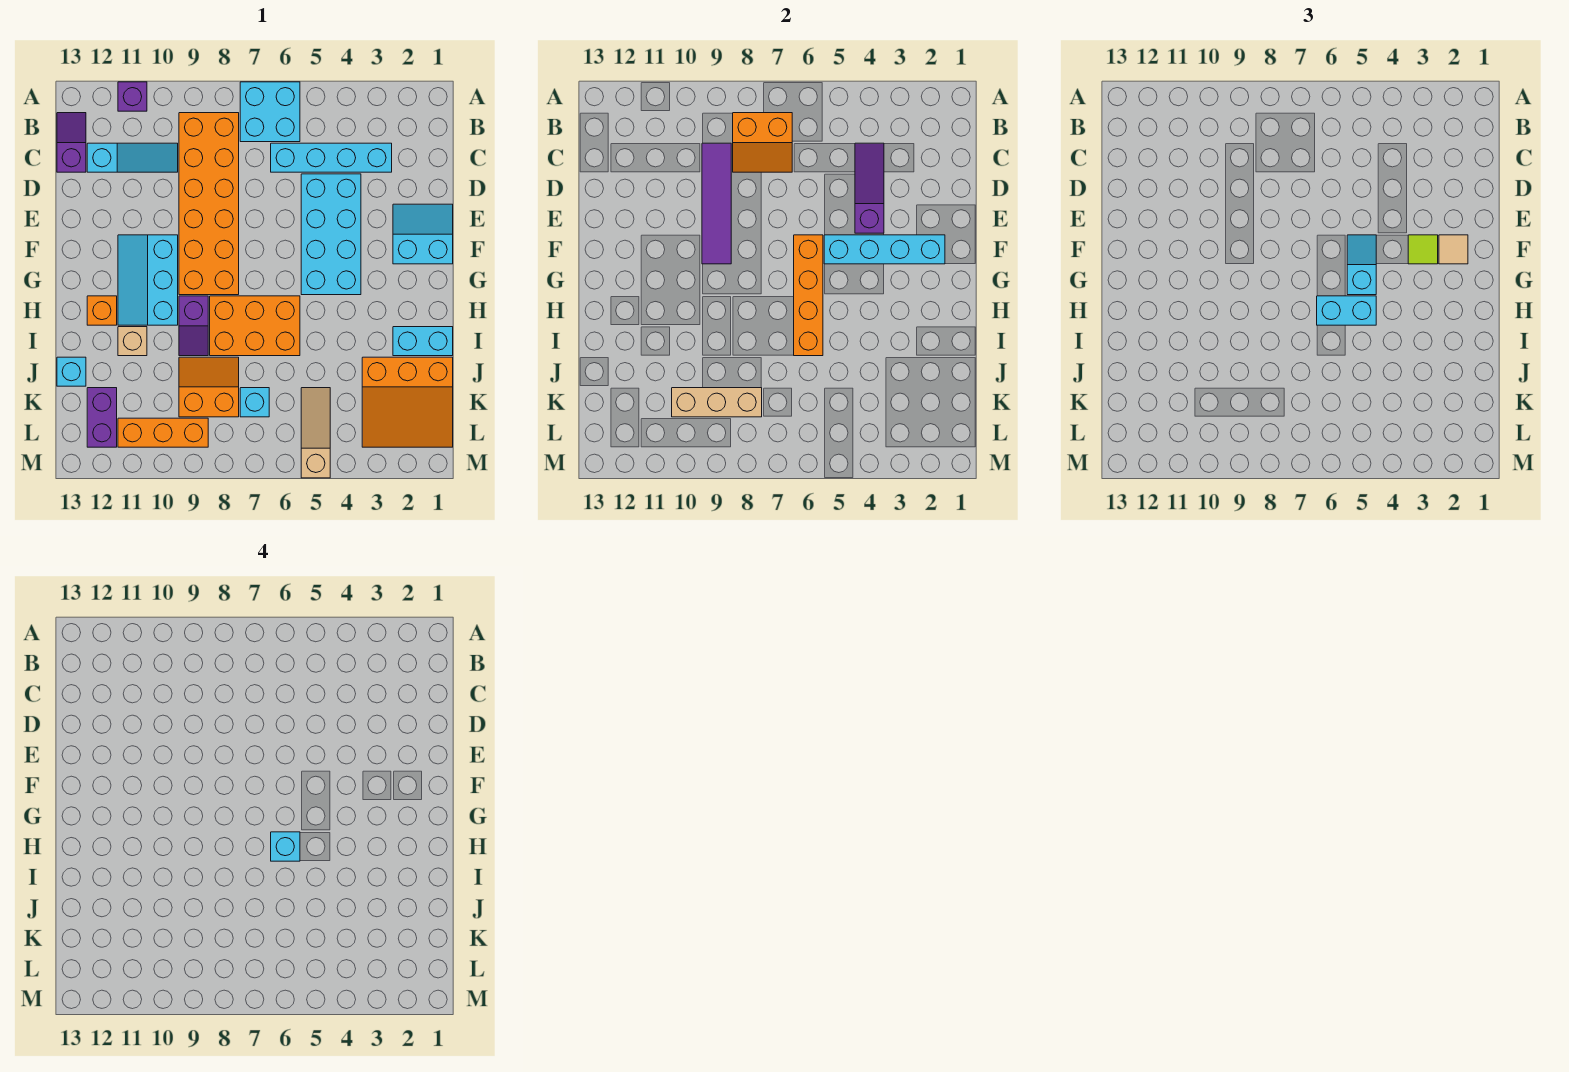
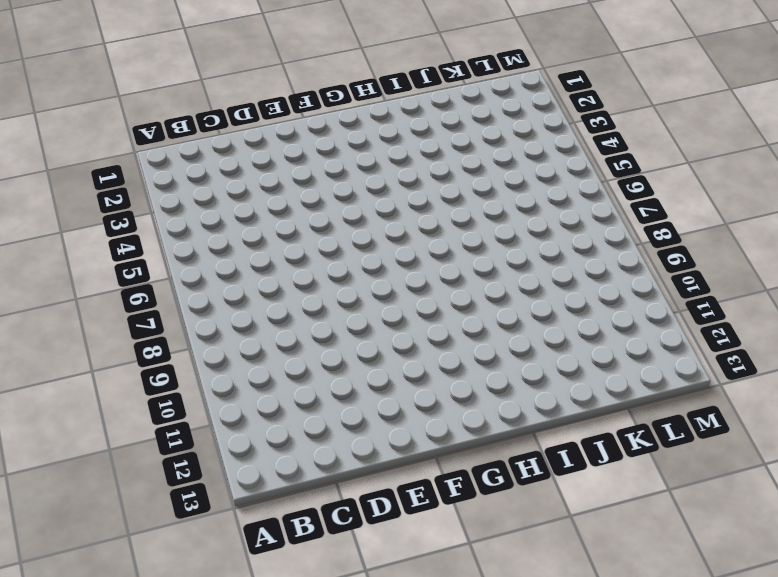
none -> cyan 2x2 brick [240,82,300,142]
none -> purple 1x1 brick [118,82,147,111]
none -> orange 2x6 brick [179,113,239,295]
none -> purple 1x2 slope [57,113,86,172]

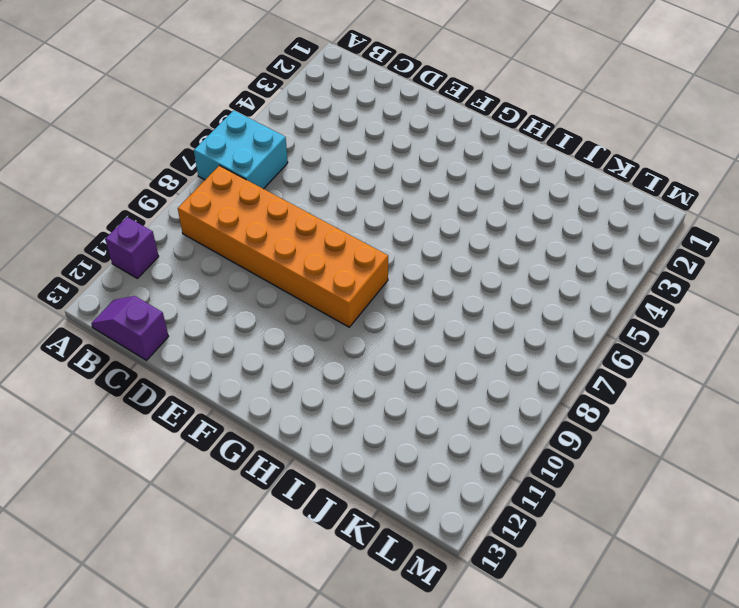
none -> cyan 1x4 brick [271,143,392,172]
none -> cyan 1x3 slope [87,143,178,172]
none -> cyan 2x4 brick [301,174,361,295]
none -> cyan 2x2 slope [393,204,453,264]

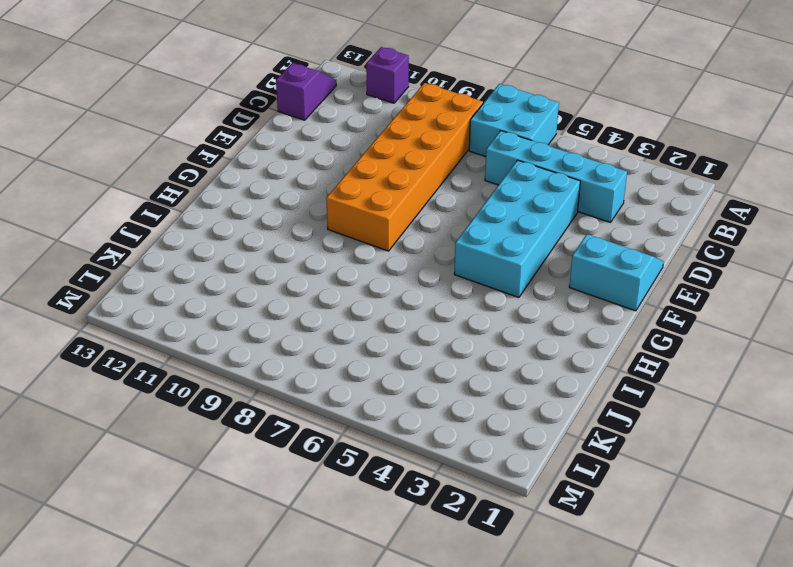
none -> cyan 1x3 slope [87,143,178,172]
none -> cyan 2x3 slope [118,235,178,325]
none -> orange 2x3 brick [210,296,300,356]
none -> purple 1x2 slope [179,296,208,356]

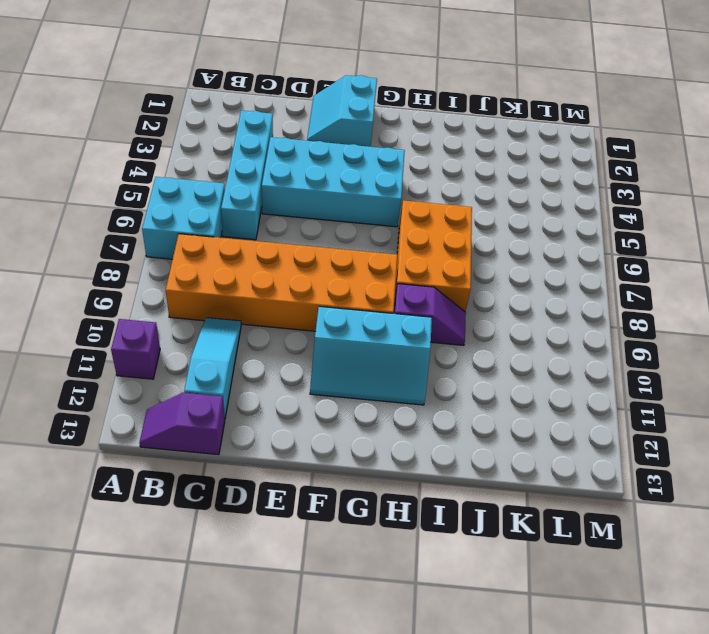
none -> orange 1x1 brick [87,296,117,325]
none -> cyan 1x2 brick [393,327,453,356]
none -> tan 1x1 brick [118,327,147,356]
none -> orange 3x3 slope [362,357,453,447]

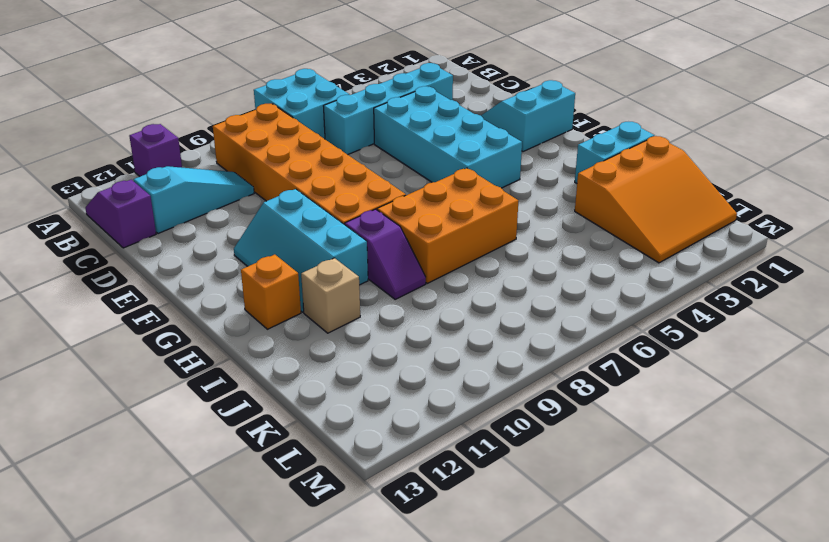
none -> orange 2x2 slope [179,357,239,417]
none -> cyan 1x1 brick [57,357,86,386]
none -> tan 1x3 slope [301,388,330,478]
none -> cyan 1x1 brick [240,388,269,417]

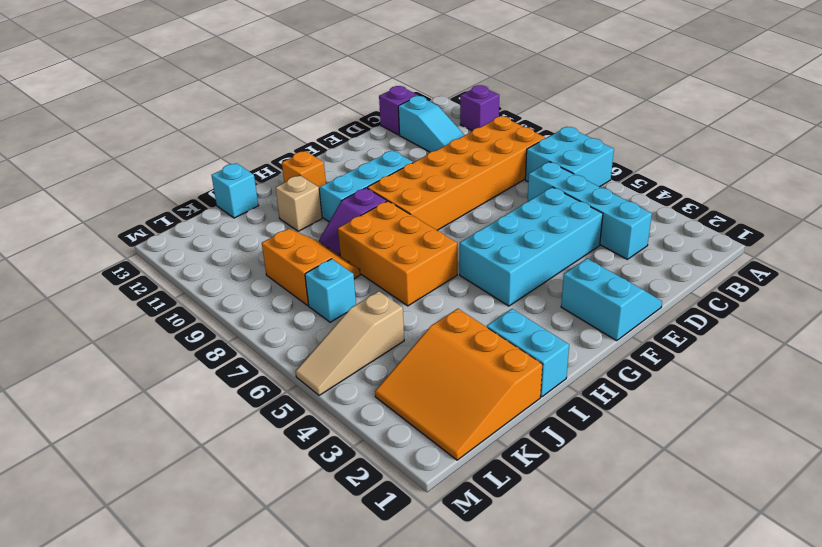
tan 1x3 slope [295,291,404,395] -> tan 1x3 slope turned to [301,388,330,478]
none -> purple 1x2 brick [87,388,117,447]
none -> orange 1x3 brick [118,418,208,447]
none -> orange 2x2 slope [733,113,792,172]
none -> purple 1x3 slope [855,143,884,233]

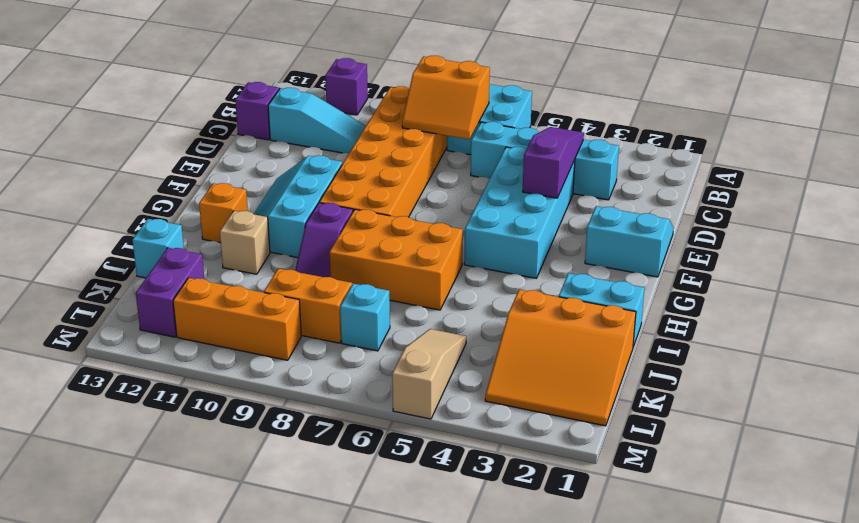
none -> purple 1x4 tile [702,143,731,264]
none -> cyan 1x4 brick [824,235,945,264]
none -> orange 1x4 brick [794,235,823,356]
none -> tan 1x3 brick [672,388,762,417]

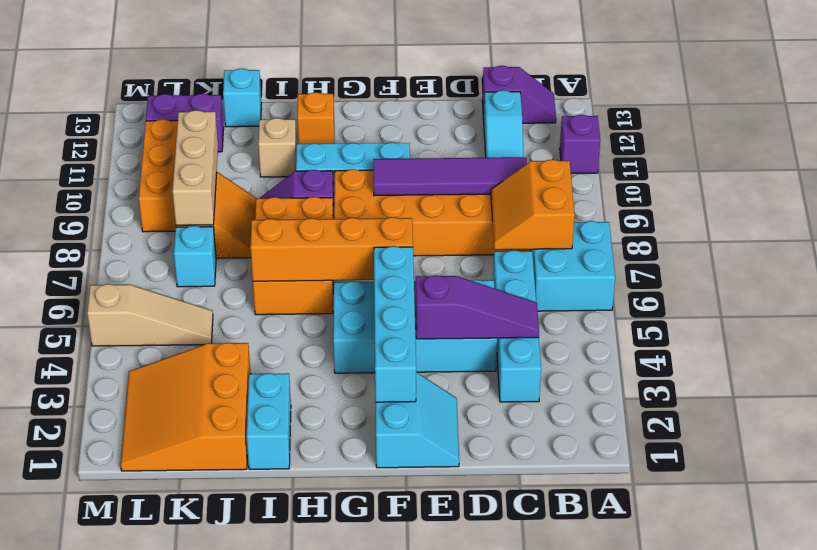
none -> tan 1x1 tile [1439,235,1468,264]
none -> lime 1x1 tile [1408,235,1438,264]
none -> cyan 1x2 slope [1347,235,1376,295]
none -> cyan 1x2 brick [1317,296,1376,325]

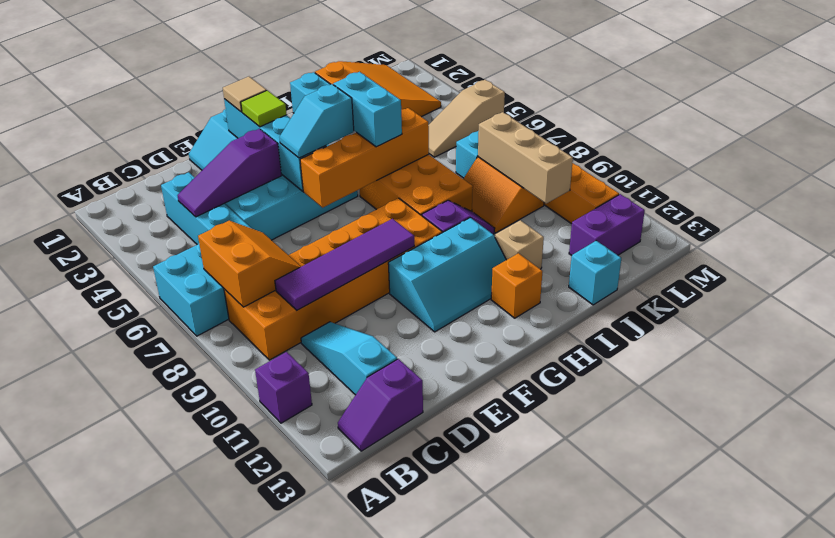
none -> cyan 1x1 brick [271,832,300,861]

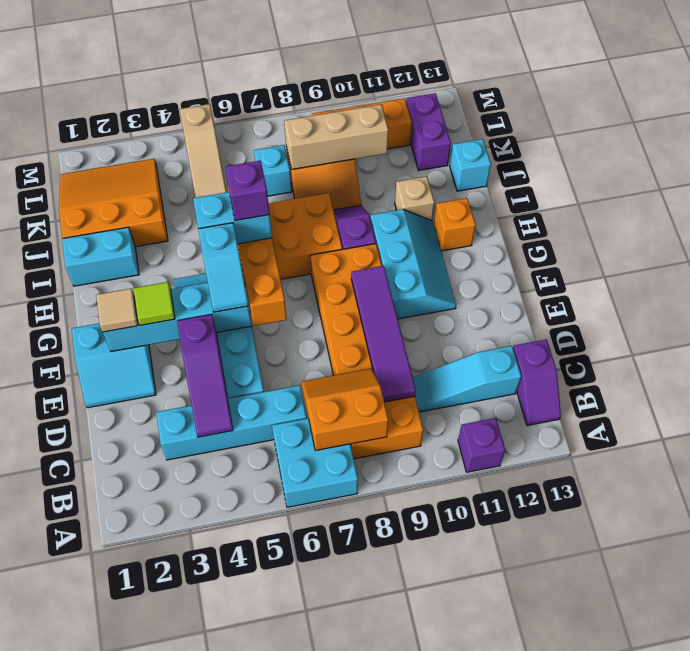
purple 1x1 brick [225,161,270,221] -> cyan 1x1 brick [271,832,300,861]

